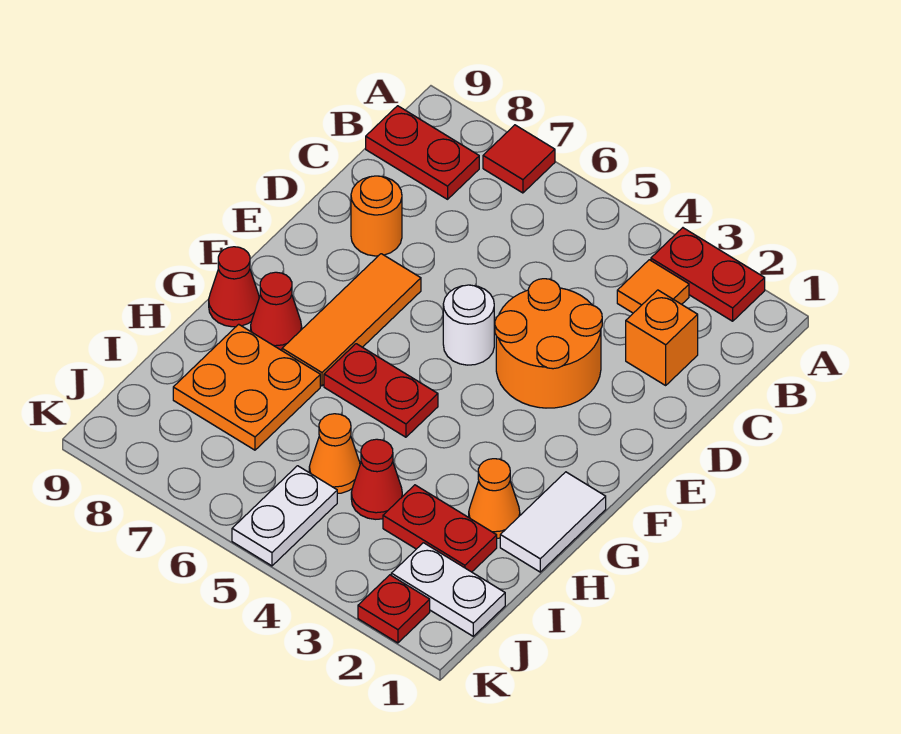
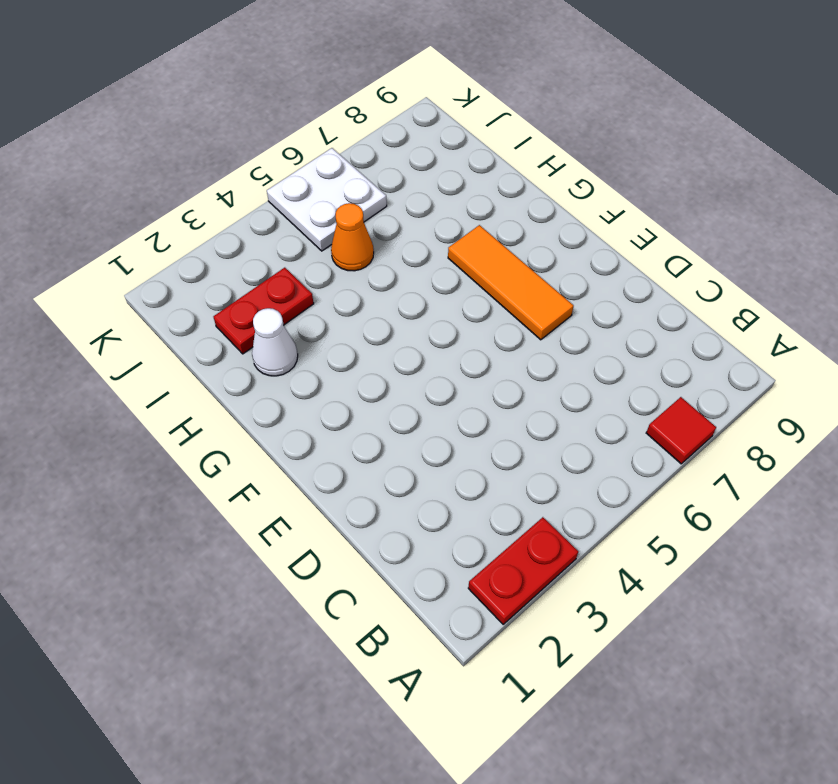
white 1x1 cone [252,308,298,376] -> orange 1x1 cone [469,459,520,538]
white 2x2 plate [267,148,387,251] -> white 1x2 plate [232,466,337,566]
none -> orange 1x1 tile [617,260,689,313]
none -> red 1x2 plate [366,106,479,199]
none -> orange 1x1 brick [626,290,698,385]

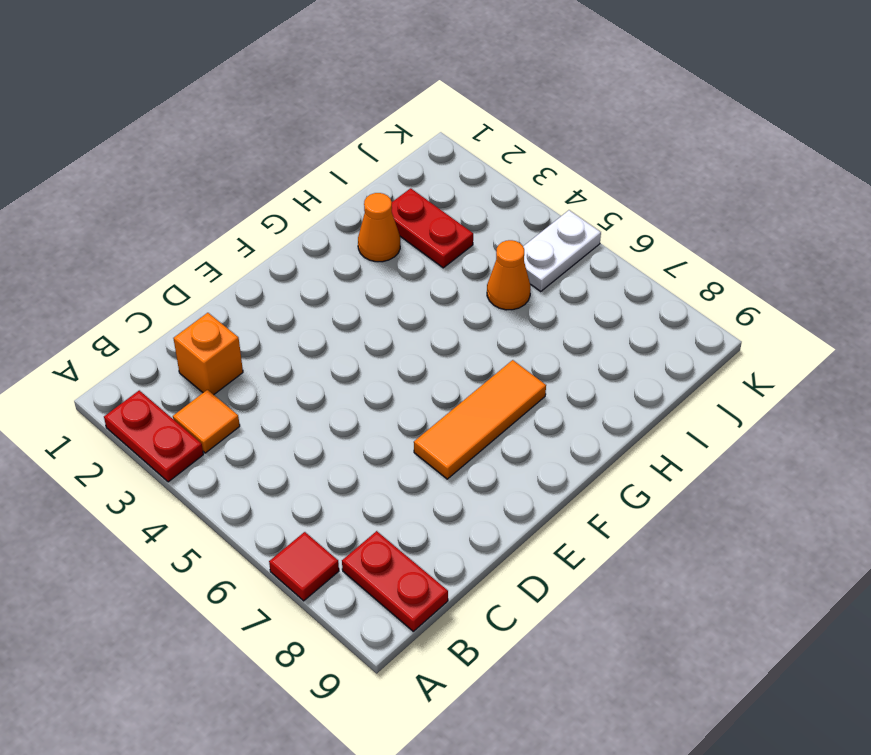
none -> orange 2x2 round brick [495,279,602,408]
none -> orange 1x1 round brick [351,176,402,256]
none -> white 1x1 round brick [443,285,494,365]

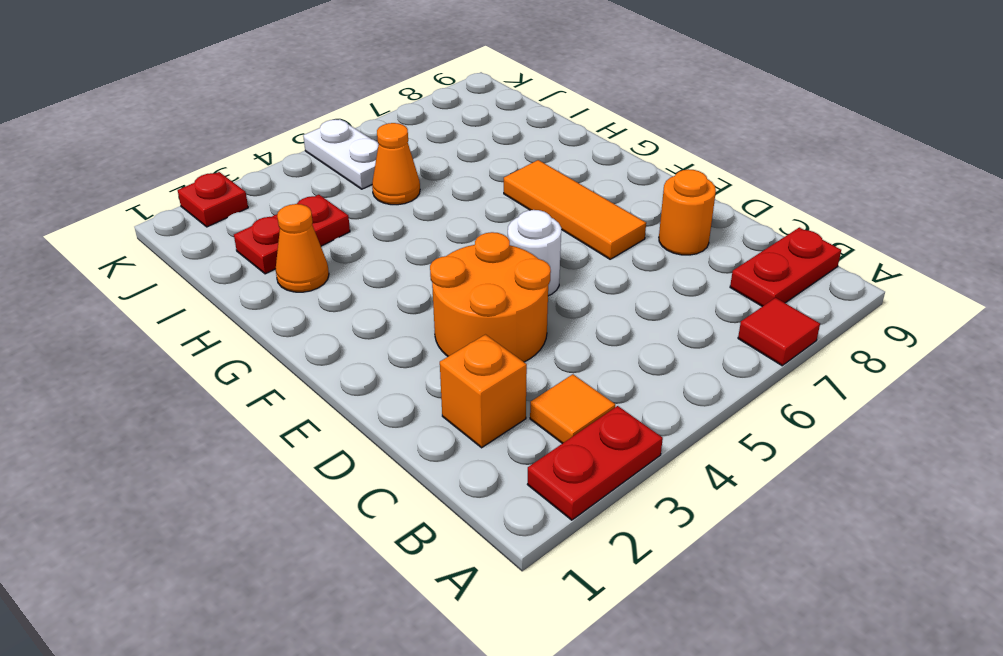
none -> white 1x2 tile [500,472,606,572]
none -> red 1x2 plate [324,344,438,437]
none -> red 1x1 cone [251,272,302,350]

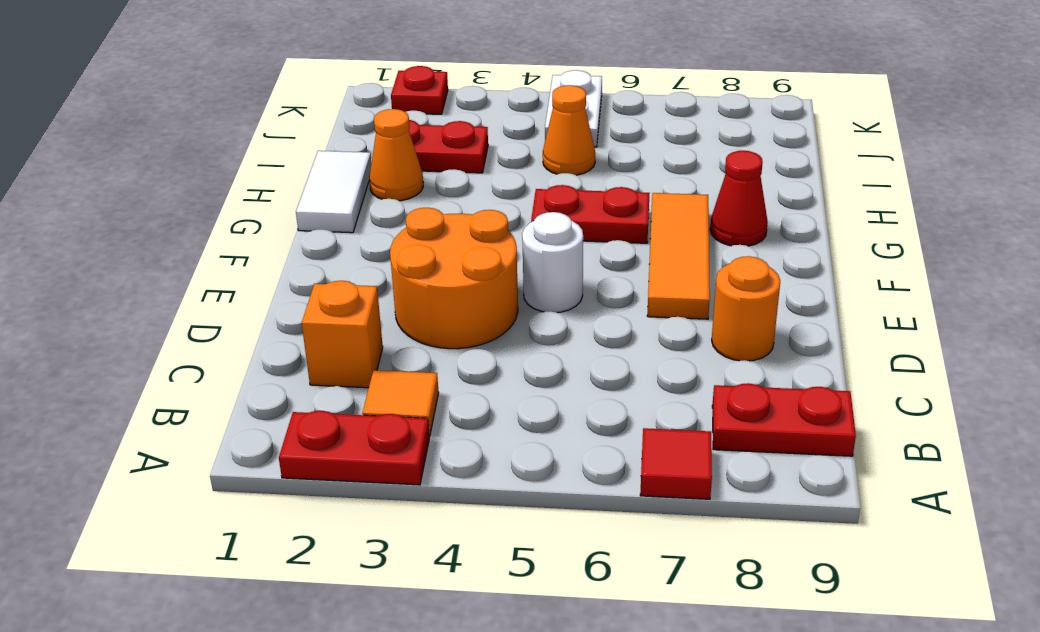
none -> red 1x1 cone [209,247,259,327]
none -> orange 2x2 plate [173,324,320,450]
none -> red 1x1 cone [351,439,402,519]

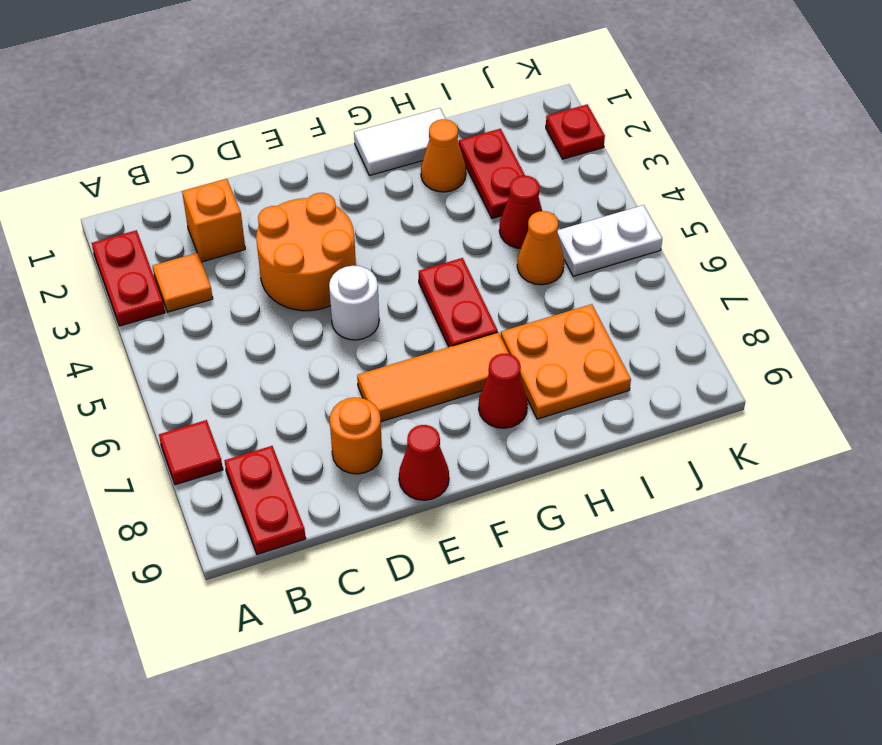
red 1x1 cone [399,425,449,500] -> red 1x1 cone moved to [209,247,259,327]
none -> white 1x2 plate [391,543,505,636]

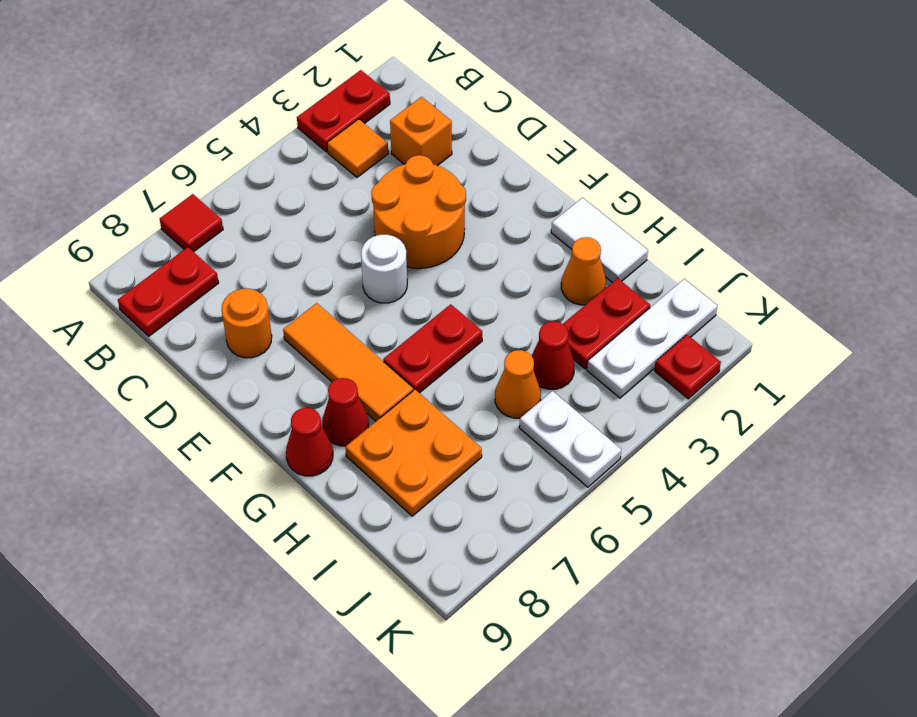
white 1x3 plate [587,279,717,398] -> white 1x2 plate [391,543,505,636]

